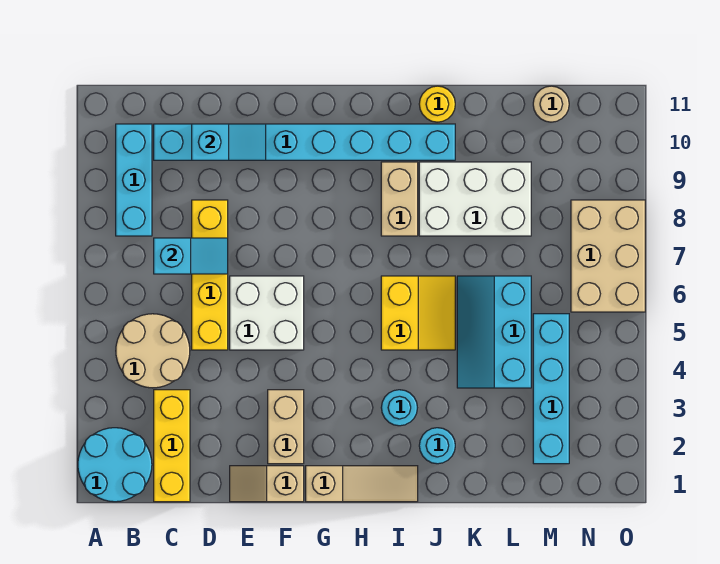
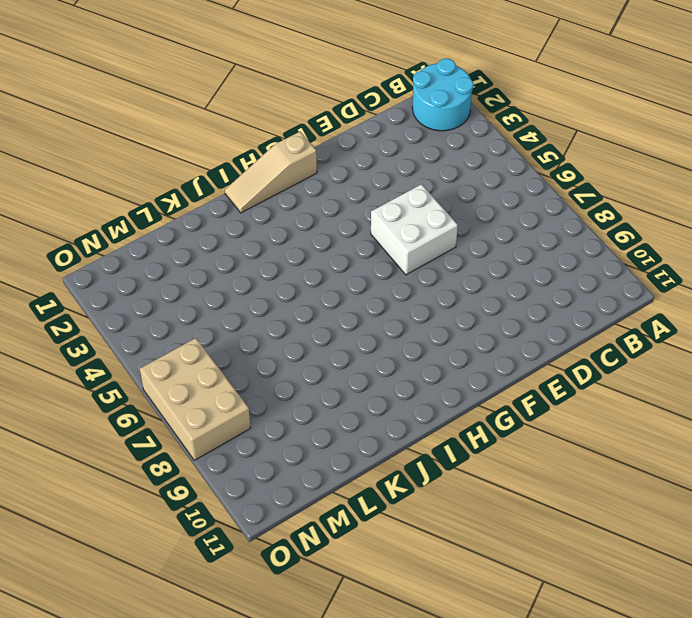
none -> tan 2x2 round brick [116,314,190,388]
none -> cyan 1x3 brick [116,124,152,236]
none -> yellow 1x3 brick [154,390,190,502]

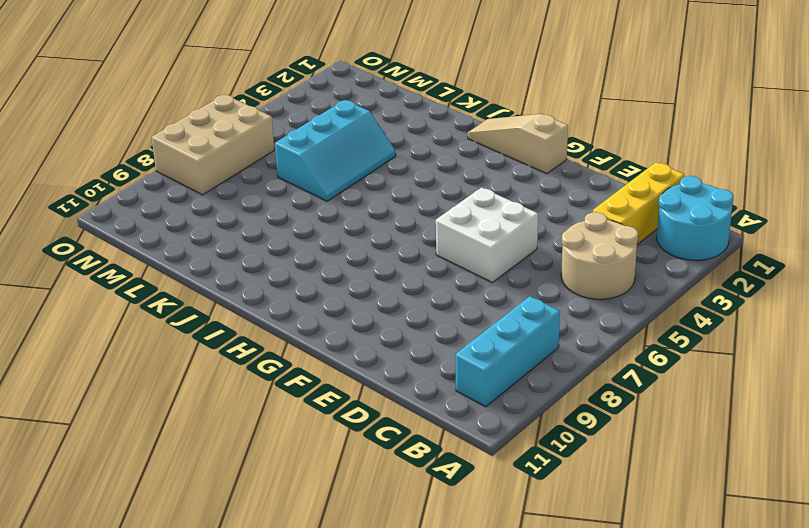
none -> cyan 1x8 brick [154,124,455,160]
none -> yellow 1x4 brick [192,200,228,350]
none -> tan 1x2 slope [230,466,304,502]

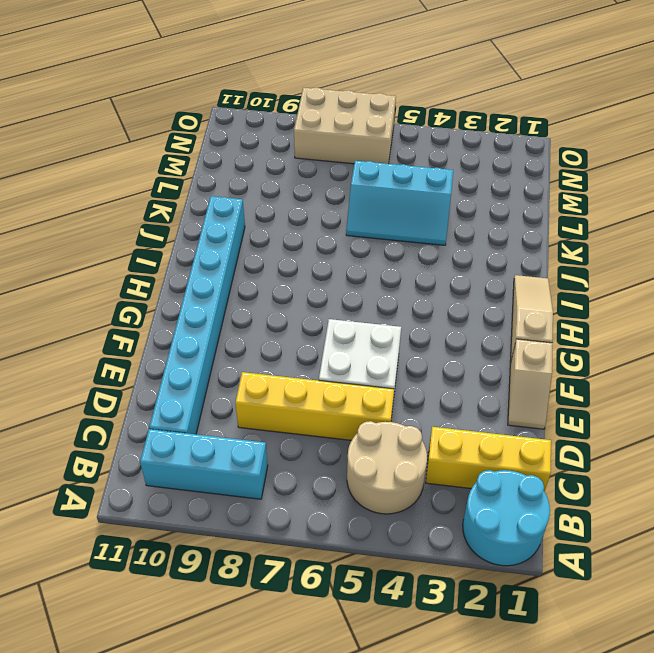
none -> tan 1x2 brick [268,390,304,464]
none -> cyan 1x1 round brick [381,390,417,426]
none -> yellow 2x2 slope [381,276,455,350]

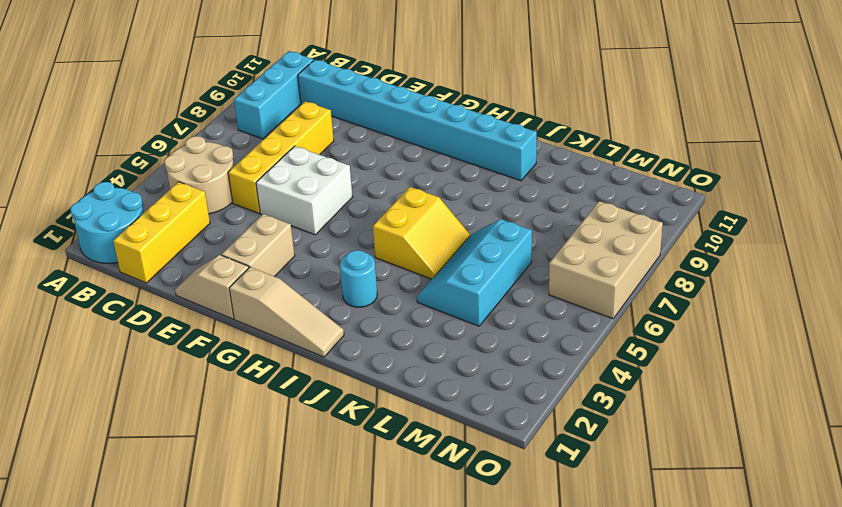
none -> tan 1x2 brick [381,162,418,236]
none -> cyan 1x1 round brick [419,428,455,464]
none -> white 2x3 brick [419,162,531,236]

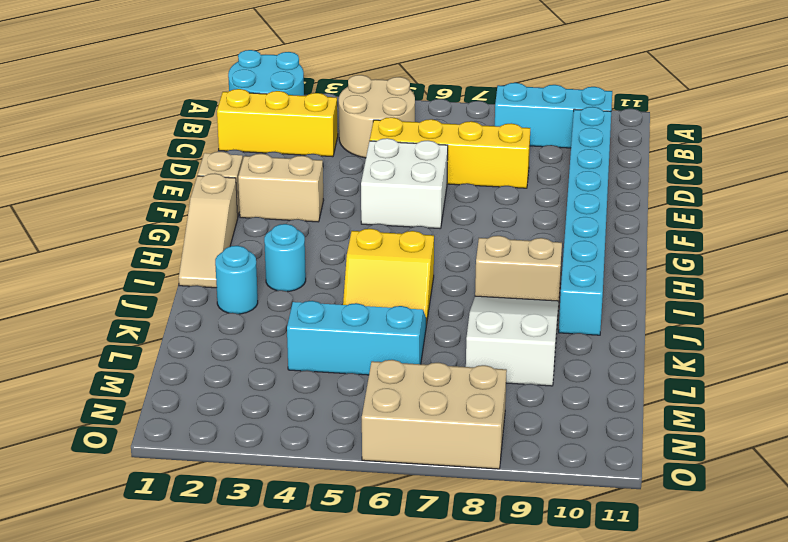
white 2x3 slope [466,296,559,386] -> white 2x3 brick [419,162,531,236]
none -> yellow 1x1 round brick [419,86,455,122]
none -> cyan 1x4 brick [533,314,569,464]
none -> tan 1x1 round brick [533,86,569,122]

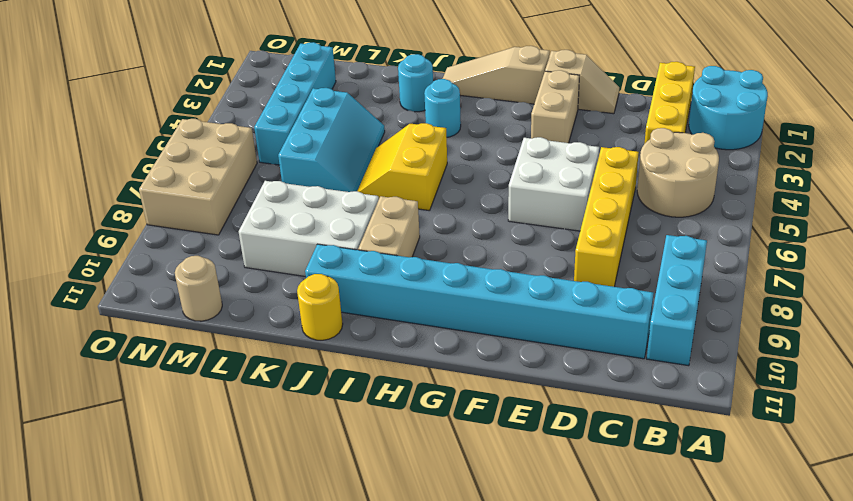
none -> cyan 1x2 slope [154,238,228,274]
none -> cyan 1x2 slope [192,124,266,160]

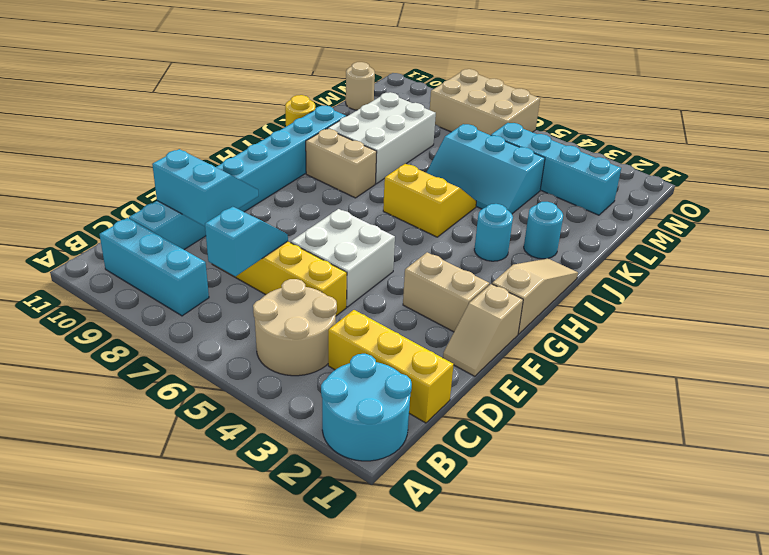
cyan 2x2 slope [152,149,258,226] -> cyan 1x2 slope [192,124,266,160]

